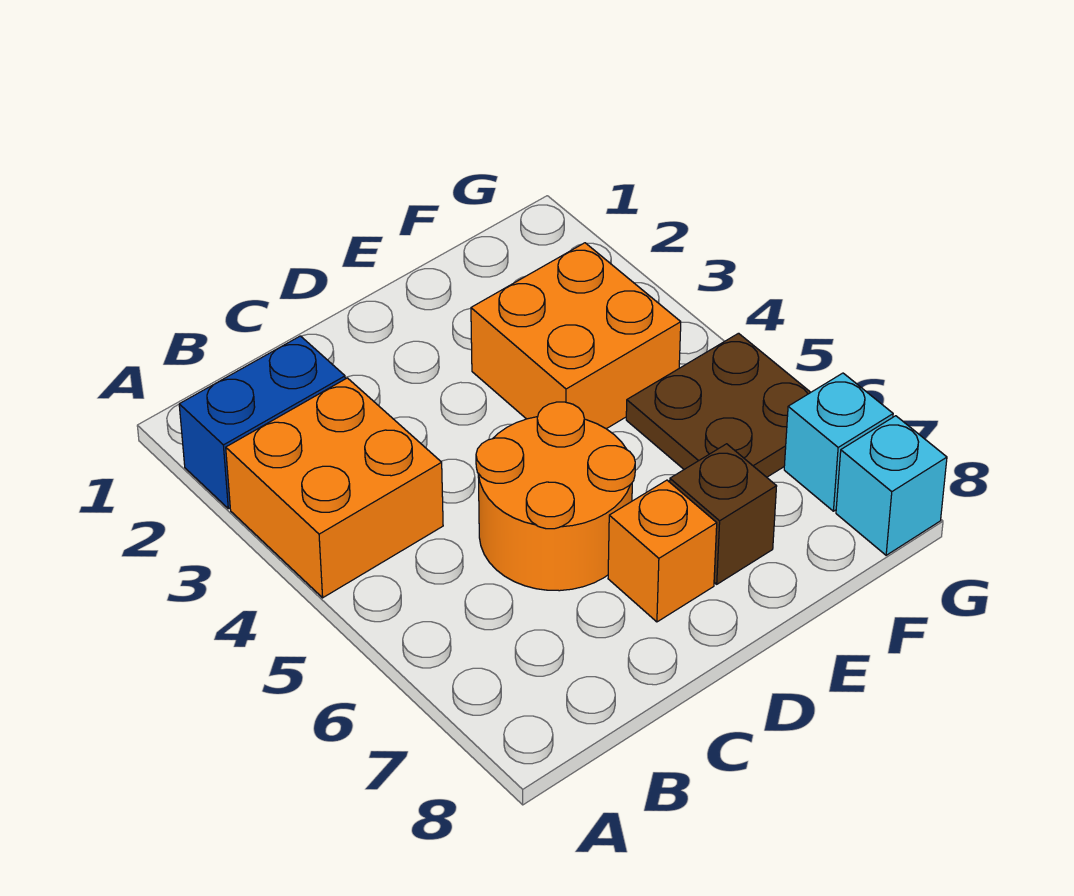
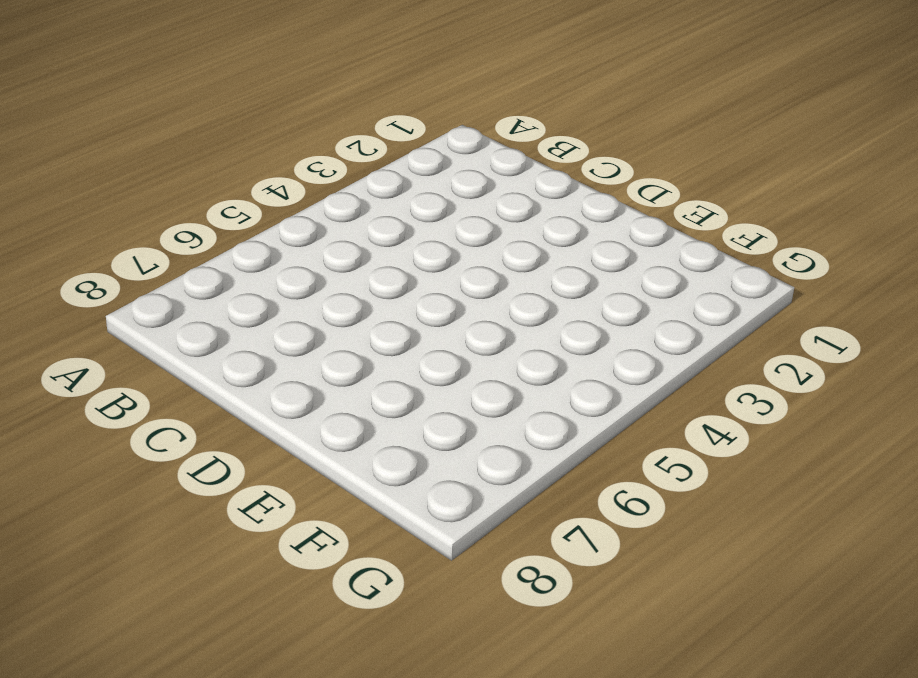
none -> blue 1x2 brick [179,336,345,509]
none -> orange 2x2 brick [226,378,443,598]

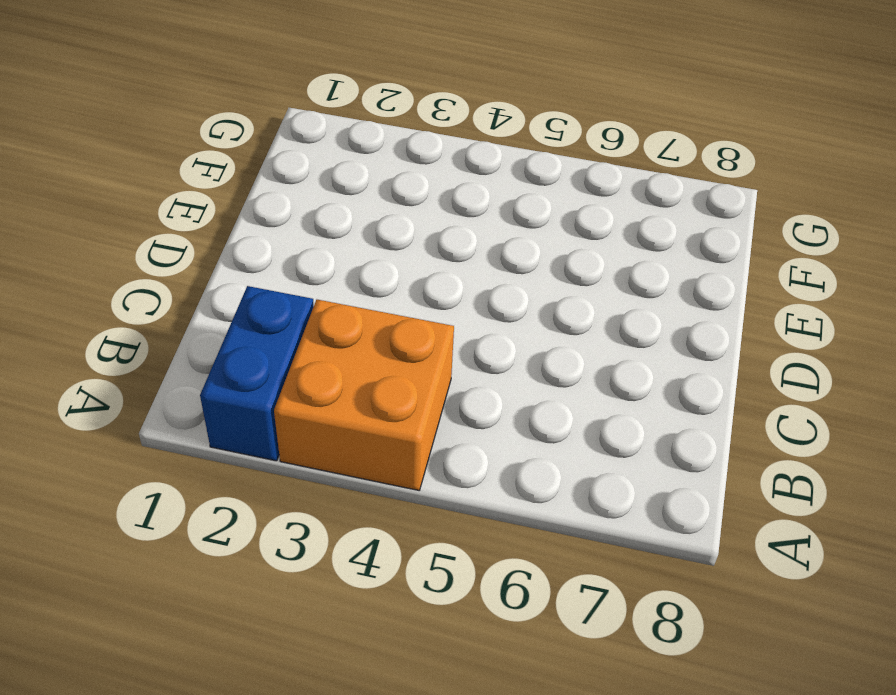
none -> orange 2x2 round brick [476,402,635,591]
none -> orange 1x1 brick [608,480,717,622]

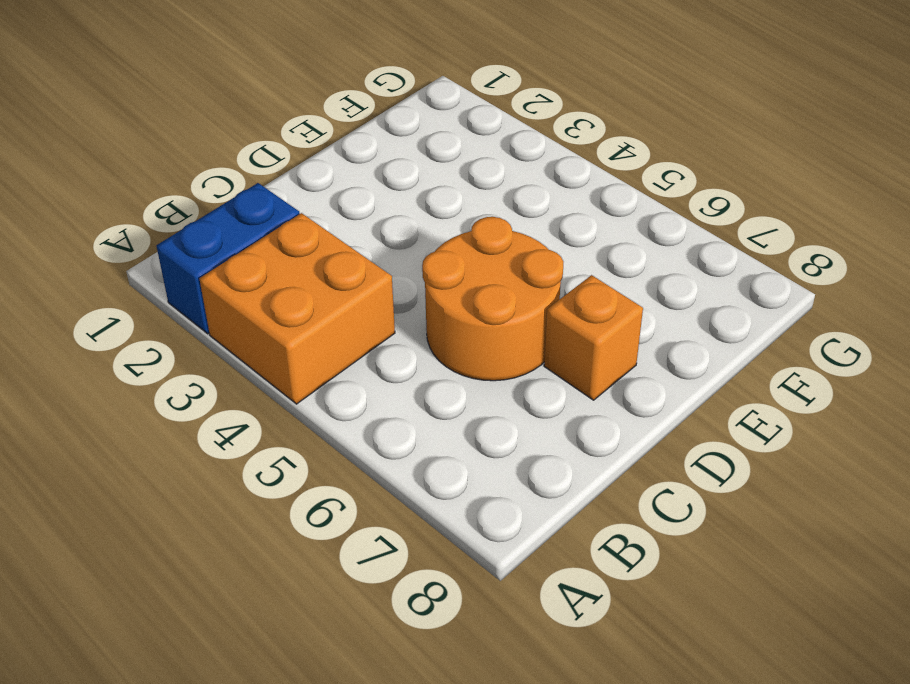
none -> orange 2x2 brick [471,243,681,429]
none -> brown 1x1 brick [670,444,777,584]

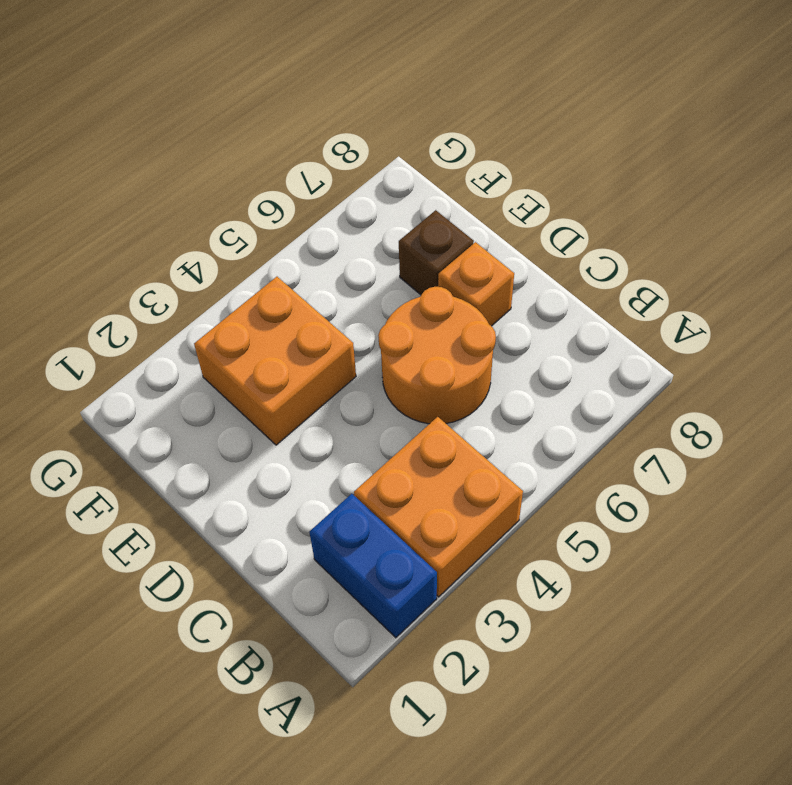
none -> brown 2x2 plate [626,333,811,477]
none -> cyan 1x1 brick [784,373,893,511]

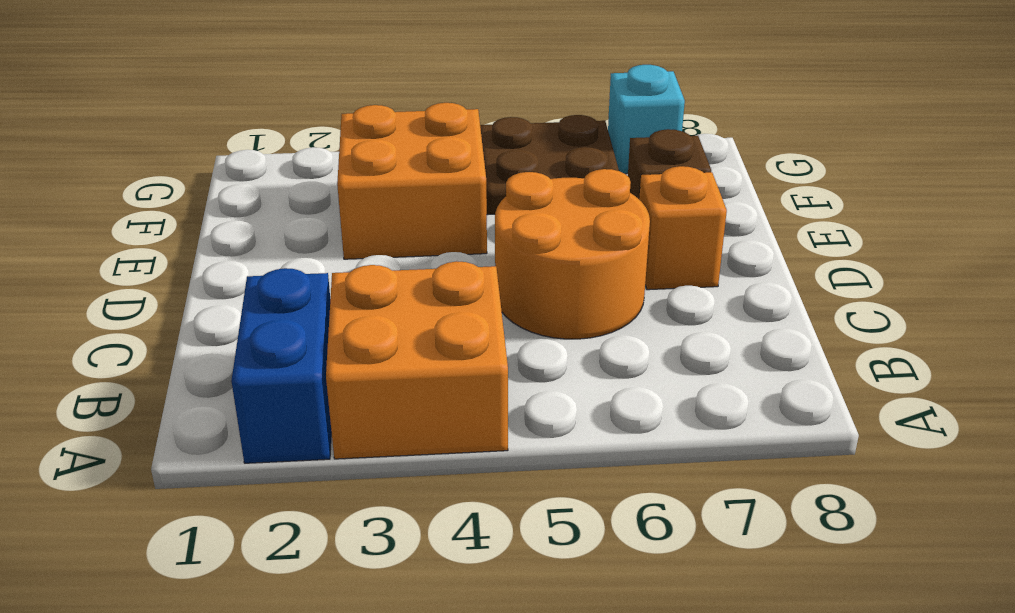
none -> cyan 1x1 brick [836,416,947,555]

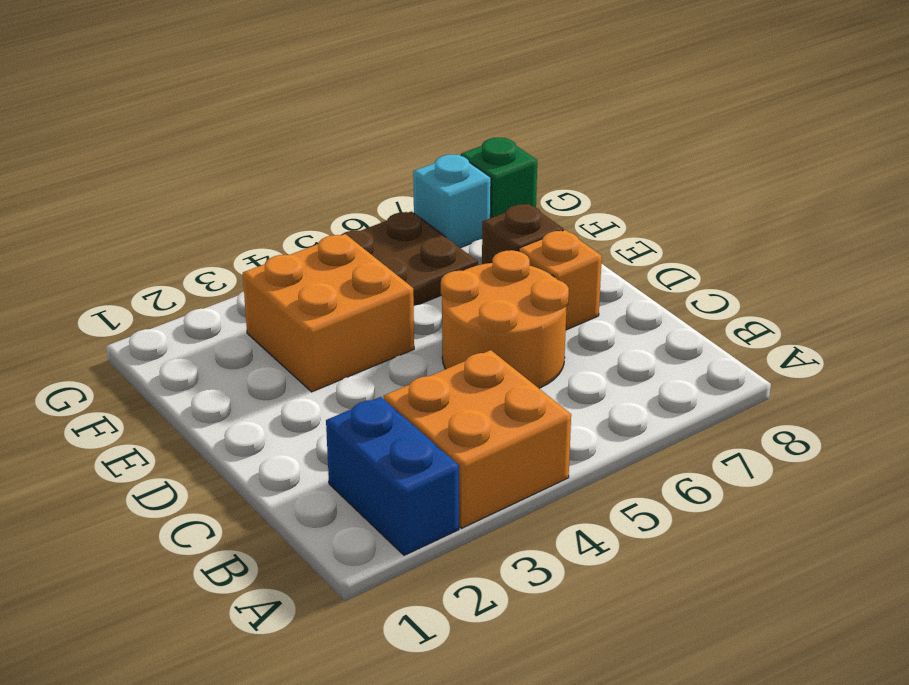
green 1x1 brick [461,138,537,218] -> cyan 1x1 brick [836,416,947,555]

